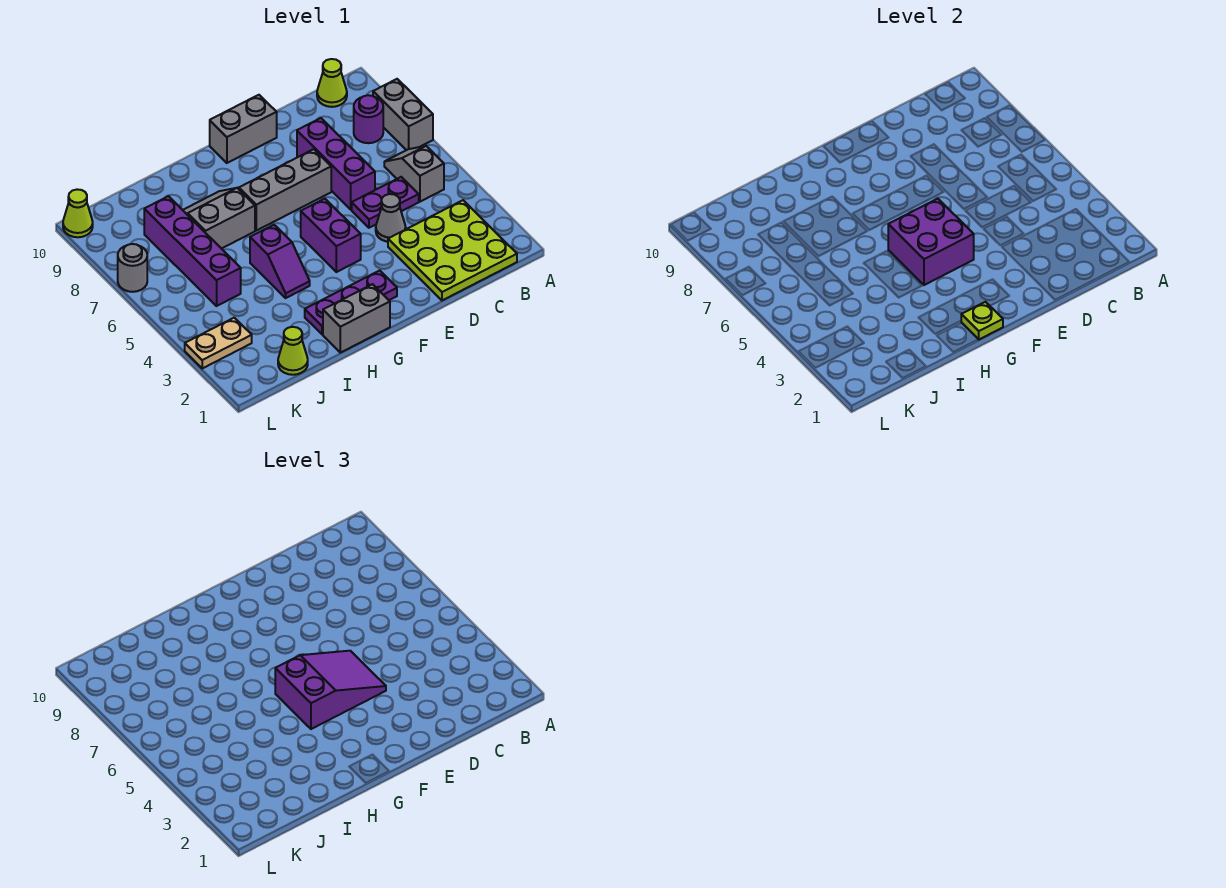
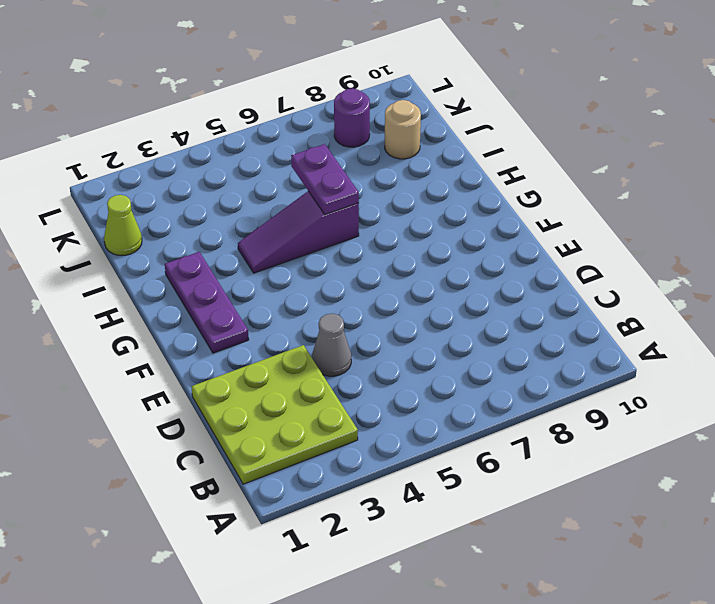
purple 1x3 slope [238,191,359,273] -> purple 1x2 slope [250,225,310,298]
purple 1x2 plate [291,144,359,215] -> purple 1x2 plate moved to [352,177,419,228]
tan 1x1 round brick [385,100,421,159] -> none
purple 1x1 round brick [334,88,370,147] -> purple 1x1 round brick moved to [354,95,383,143]
none -> grey 1x2 brick [373,79,433,150]
none -> grey 1x2 slope [384,146,444,202]
none -> lime 1x1 cone [317,59,347,107]

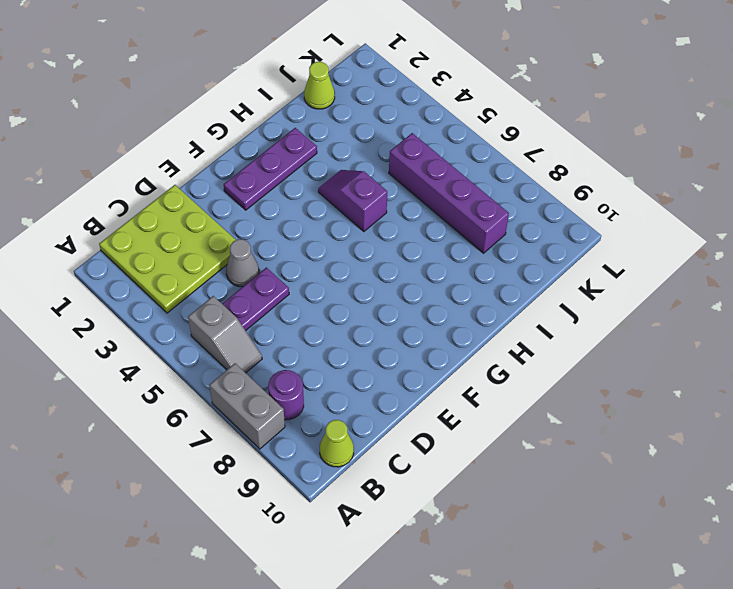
none -> purple 1x3 brick [297,118,375,209]
none -> grey 1x3 brick [239,149,331,231]
none -> grey 1x2 brick [210,95,277,163]

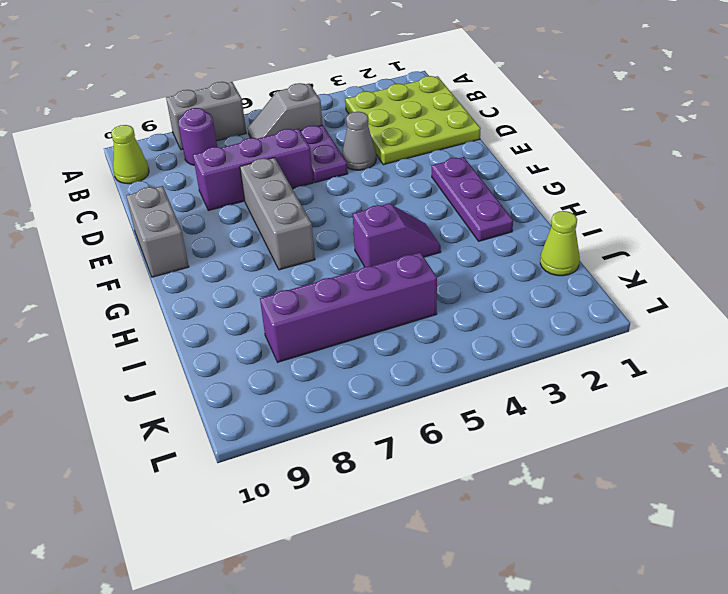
none -> purple 1x2 brick [301,199,361,272]
none -> grey 1x2 brick [323,284,390,353]
none -> grey 2x2 slope [183,188,255,249]

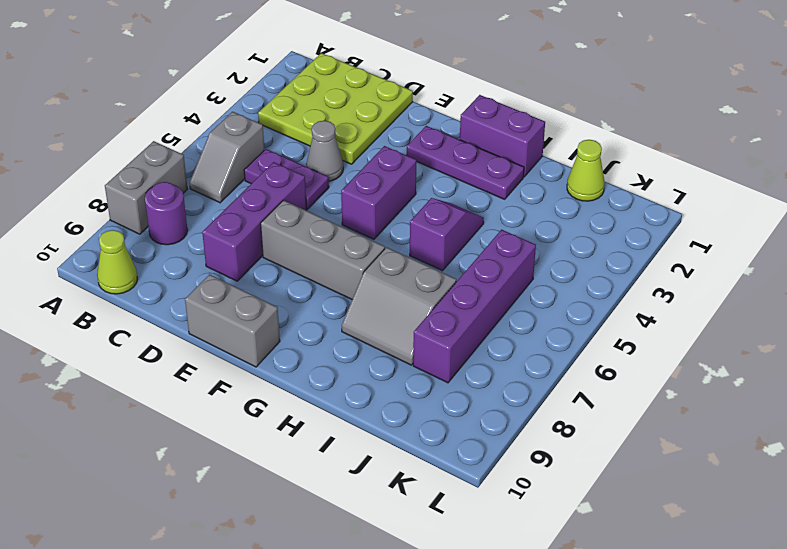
purple 1x2 brick [460,95,545,177] -> grey 1x2 brick [323,284,390,353]
none -> tan 1x2 plate [185,318,252,368]
none -> grey 1x1 round brick [118,244,147,292]
none -> lime 1x1 cone [63,189,93,237]

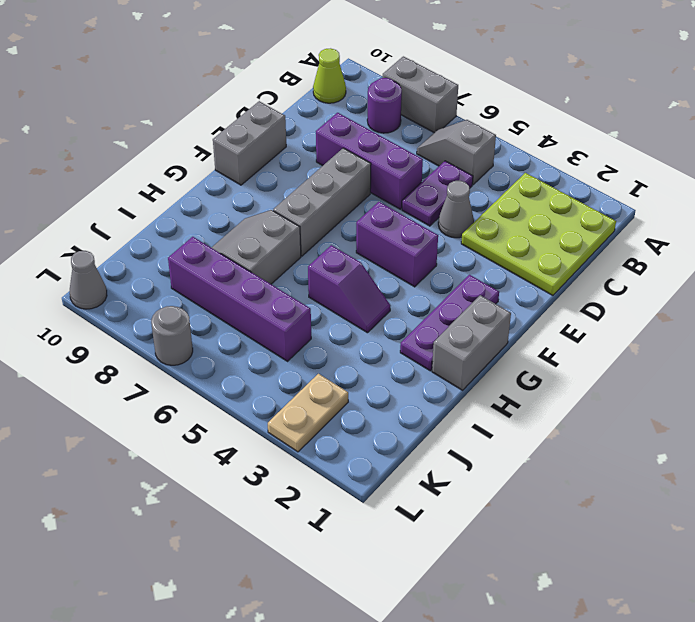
grey 1x1 cone [70,251,107,309] -> lime 1x1 cone [63,189,93,237]
none -> lime 1x1 cone [278,327,308,375]
none -> purple 2x2 brick [888,199,974,285]
none -> lime 1x1 plate [961,302,1003,339]

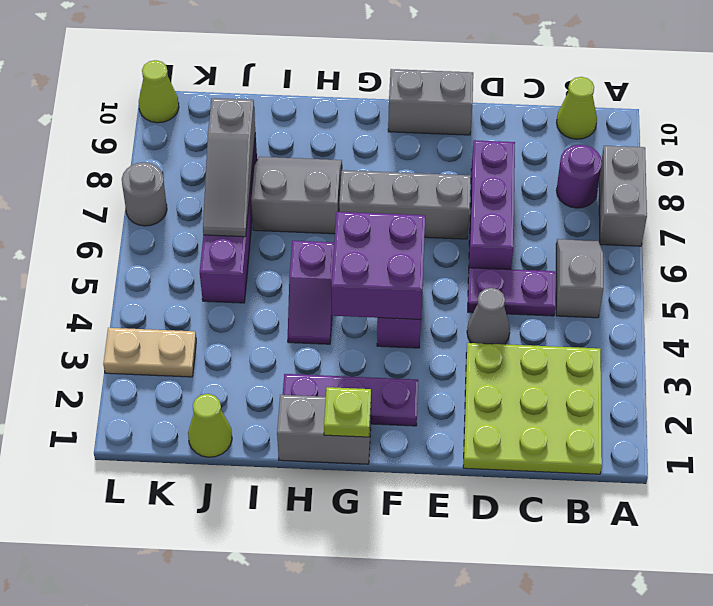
grey 1x3 slope [203,98,255,237] -> none
none -> purple 2x3 slope [275,651,386,729]

